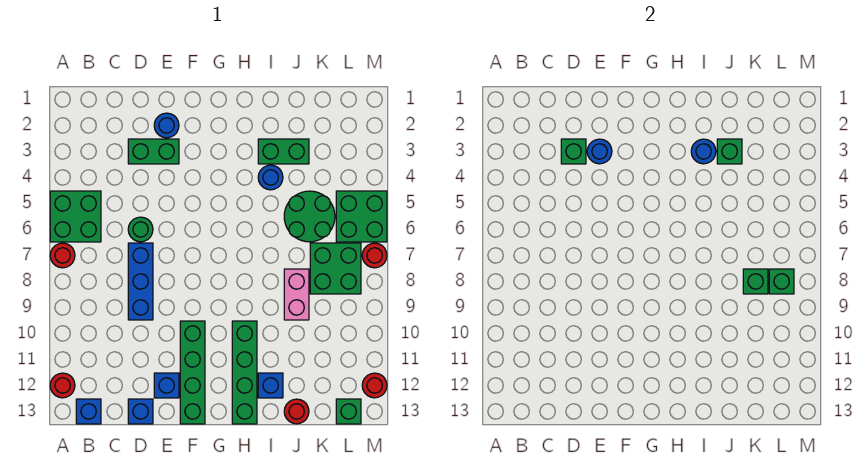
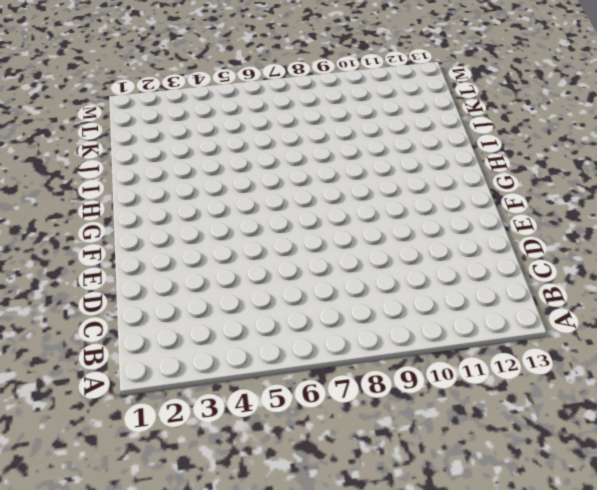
none -> green 2x2 brick [50,191,101,242]
none -> red 1x1 round brick [50,243,75,268]
none -> red 1x1 round brick [50,373,75,398]

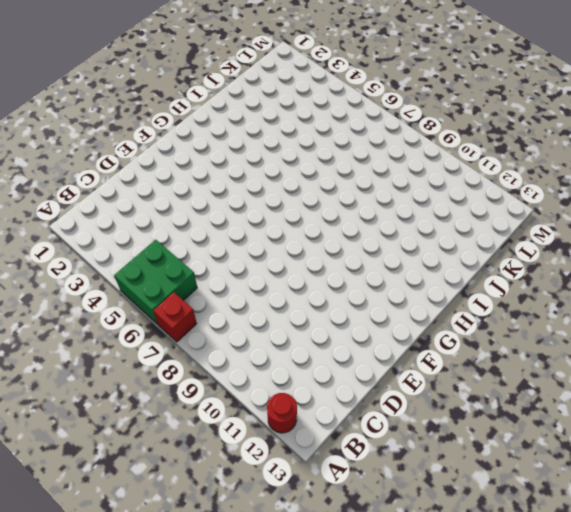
red 1x1 brick [153,292,197,342] -> red 1x1 round brick [50,243,75,268]
none -> blue 1x1 brick [76,399,101,424]
none -> green 1x2 brick [128,139,179,164]
none -> green 1x1 round brick [128,217,153,242]

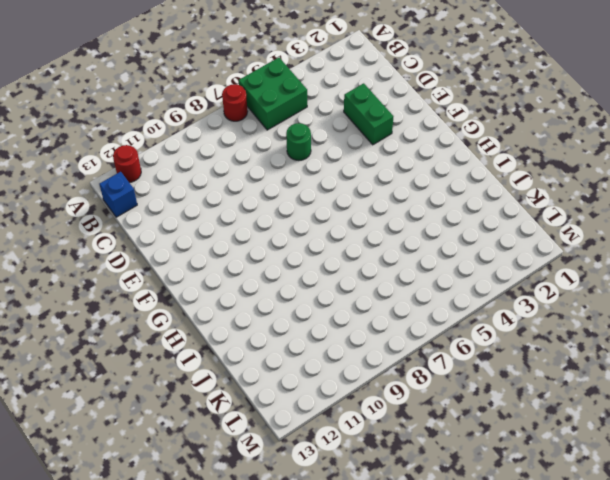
none -> blue 1x3 brick [128,243,153,320]
none -> blue 1x1 brick [128,399,153,424]
none -> blue 1x1 round brick [154,113,179,138]

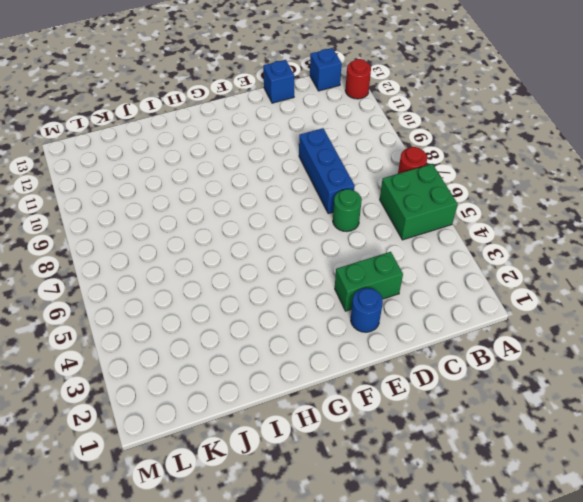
none -> blue 1x1 brick [154,373,179,398]
none -> green 1x4 brick [180,321,205,424]
none -> green 1x4 brick [232,321,257,424]

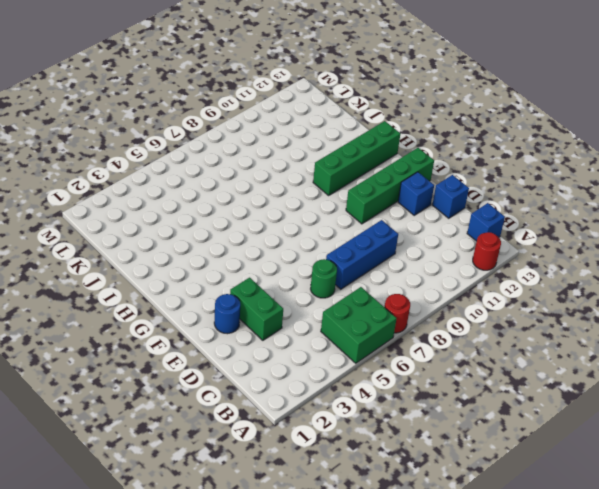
none -> green 1x2 brick [258,139,309,164]
none -> blue 1x1 round brick [258,165,283,190]
none -> blue 1x1 brick [258,373,283,398]

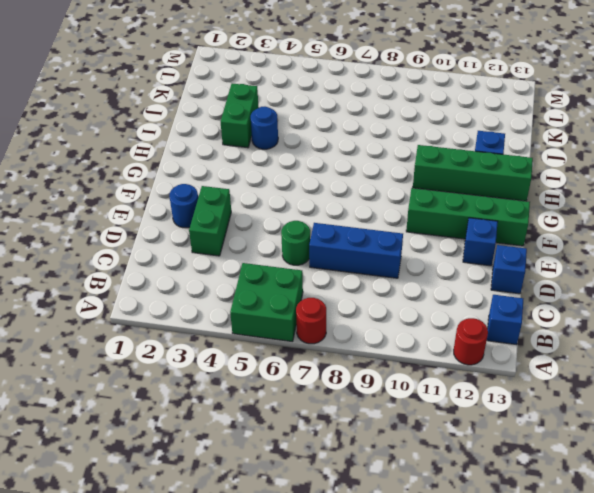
none -> green 2x2 round brick [284,191,335,242]
none -> pink 1x2 brick [284,269,309,320]
none -> red 1x1 round brick [284,399,309,424]

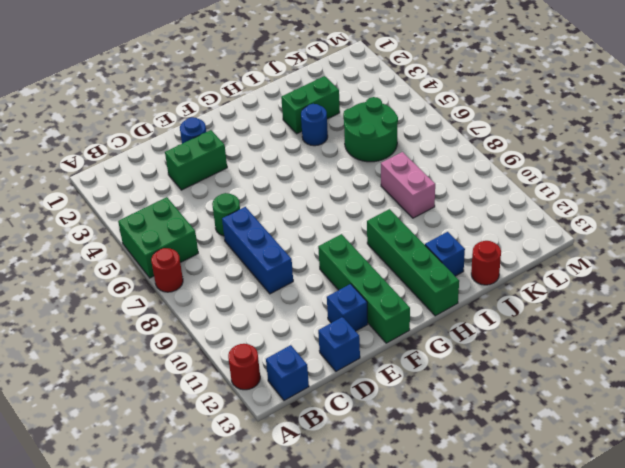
none -> green 2x2 brick [310,243,361,294]
none -> green 2x2 brick [336,191,387,242]
none -> green 1x1 brick [336,399,361,424]

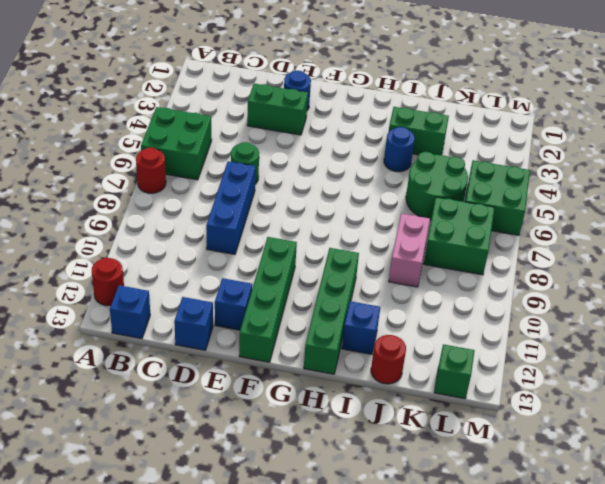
none -> red 1x1 round brick [362,243,387,268]
none -> red 1x1 round brick [362,373,387,398]
none -> green 1x1 brick [561,139,586,164]

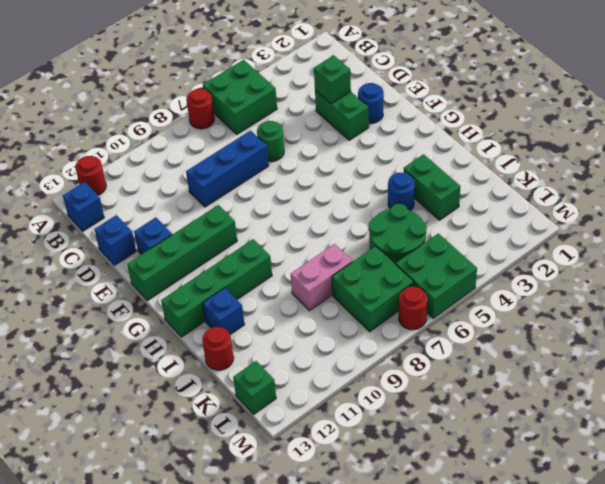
none -> red 1x1 round brick [362,373,387,398]
none -> blue 1x1 round brick [587,139,612,164]
none -> blue 1x1 round brick [691,139,716,164]

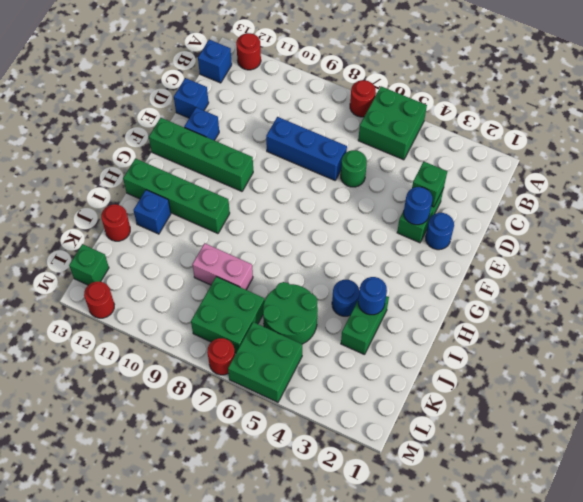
none -> green 1x1 brick [717,139,742,164]
none -> green 1x1 brick [743,269,768,294]
none -> green 1x1 brick [769,269,794,294]

